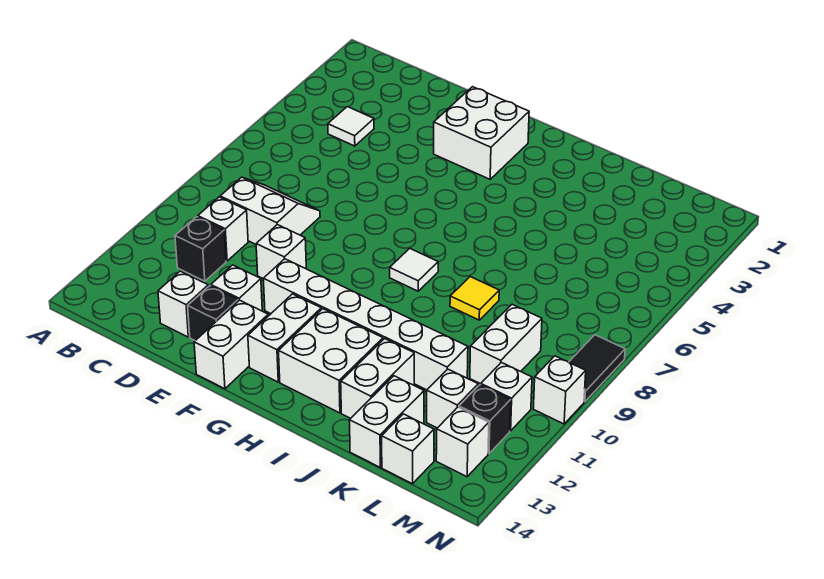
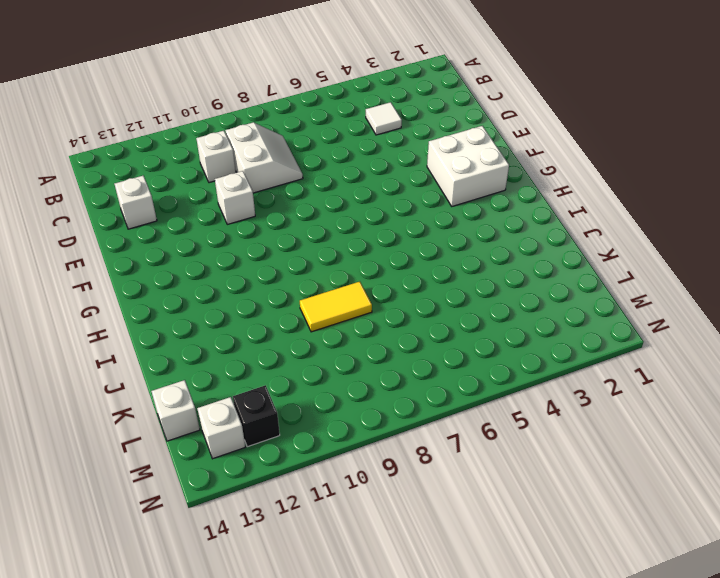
yellow 1x2 tile [300,282,372,332] -> yellow 1x1 tile [450,277,499,320]
none -> black 1x1 brick [175,217,226,281]
none -> white 1x1 brick [211,265,262,311]
none -> black 1x1 brick [188,286,238,341]

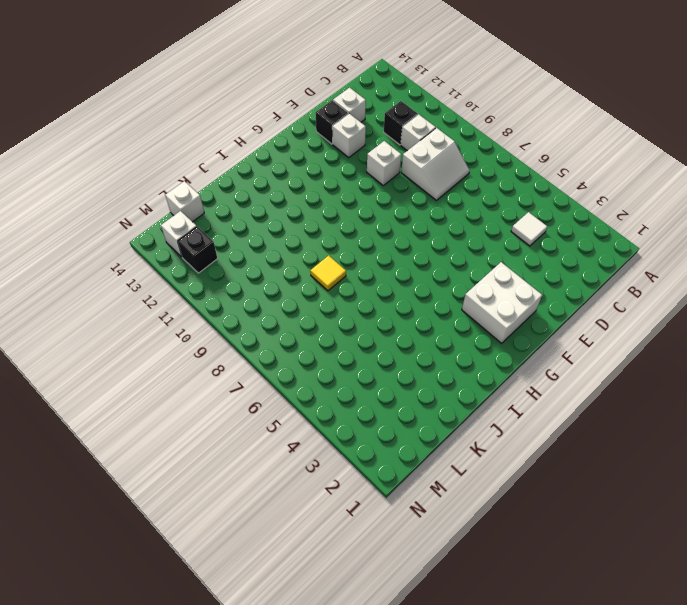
none -> white 1x6 brick [263,259,468,390]
none -> white 1x2 brick [194,300,268,389]
none -> white 1x2 brick [248,294,321,382]

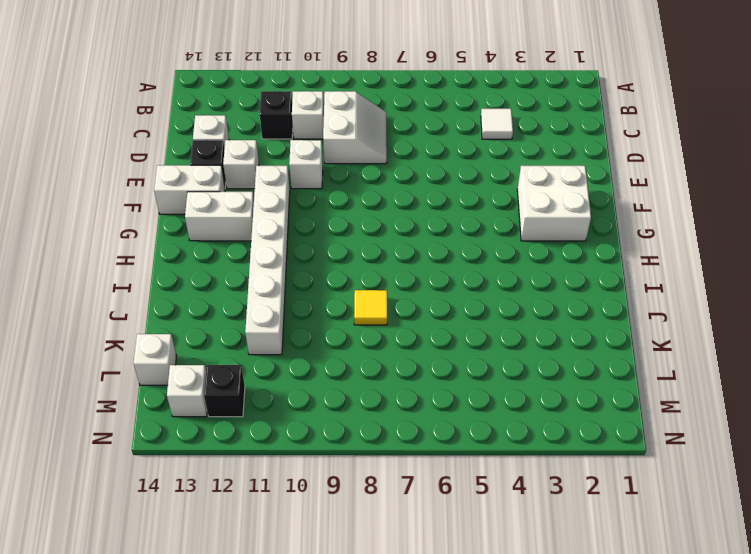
none -> white 1x1 tile [390,248,438,291]
none -> white 2x2 brick [279,309,383,413]
none -> white 1x2 brick [341,339,414,418]

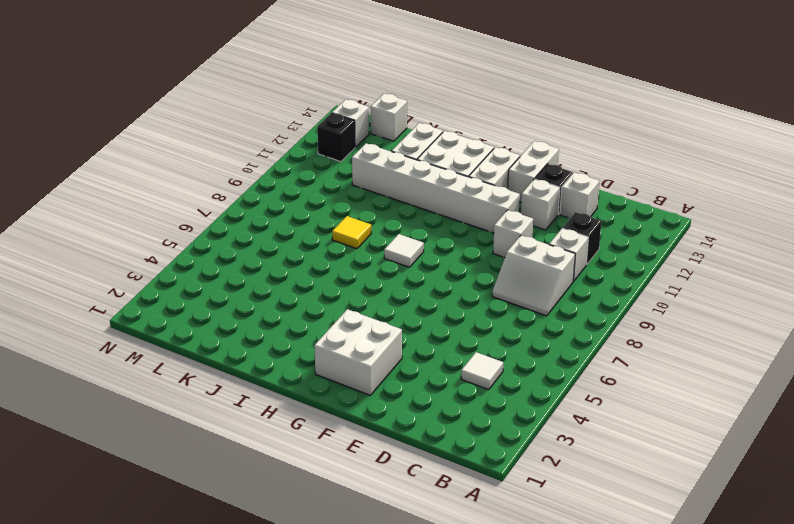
none -> white 1x2 brick [350,376,424,467]
none -> white 1x2 brick [470,304,542,384]
none -> white 1x1 brick [427,369,478,428]

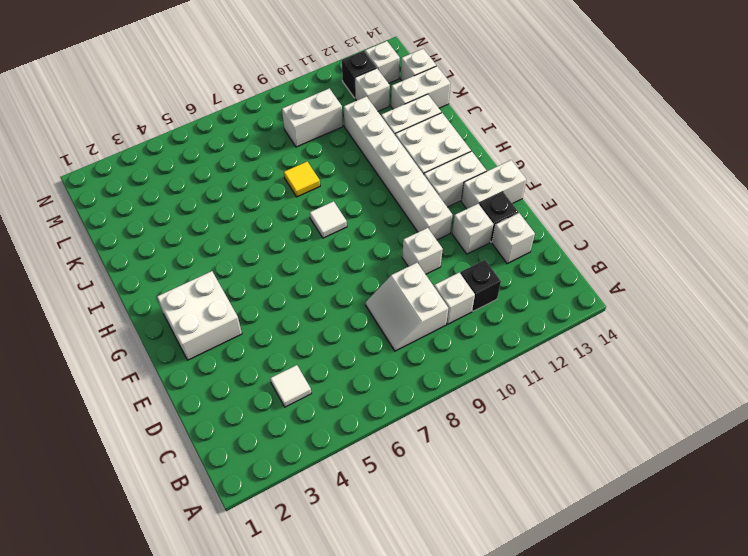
none -> white 1x1 brick [481,363,532,431]
none -> black 1x2 tile [569,335,625,402]
none -> white 1x1 brick [533,356,586,424]

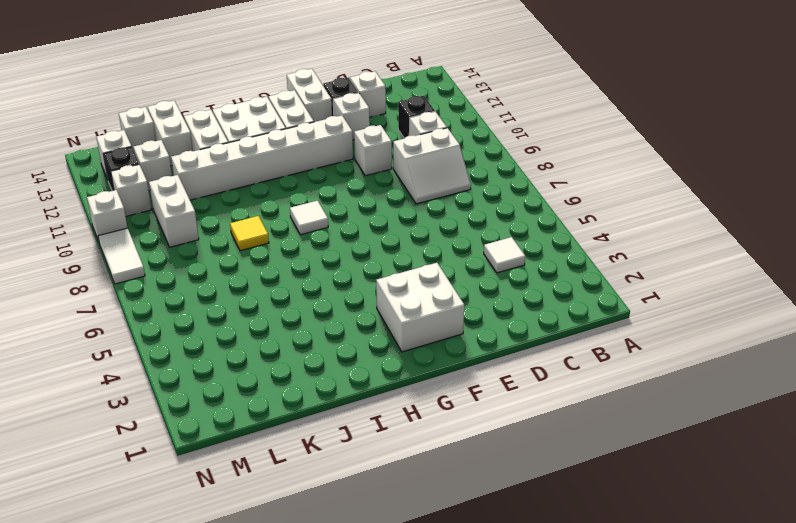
white 1x2 tile [98,228,145,284] -> black 1x2 tile [569,335,625,402]

